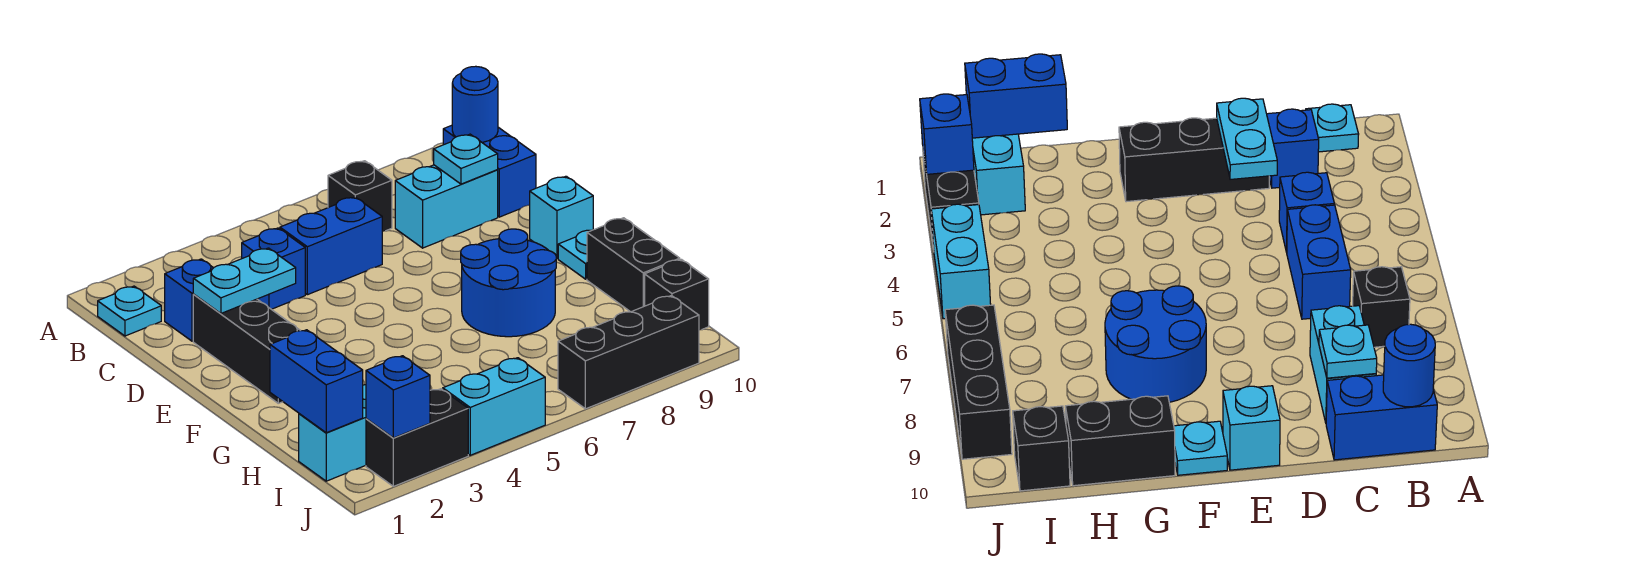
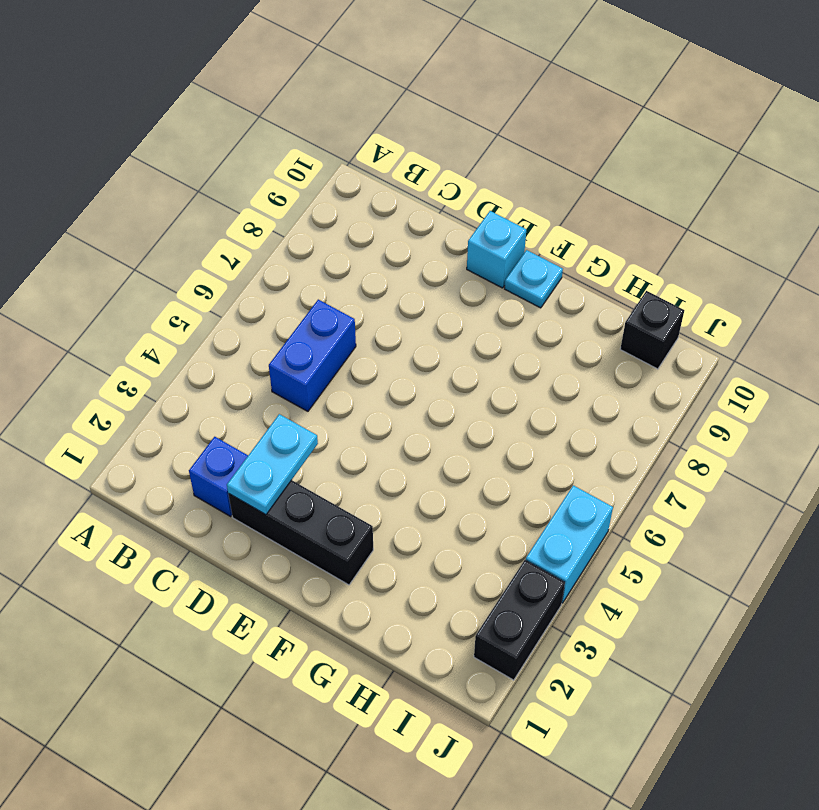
none -> cyan 1x1 plate [98,286,161,336]
none -> black 1x1 brick [328,161,392,232]
none -> blue 1x2 brick [443,125,536,217]

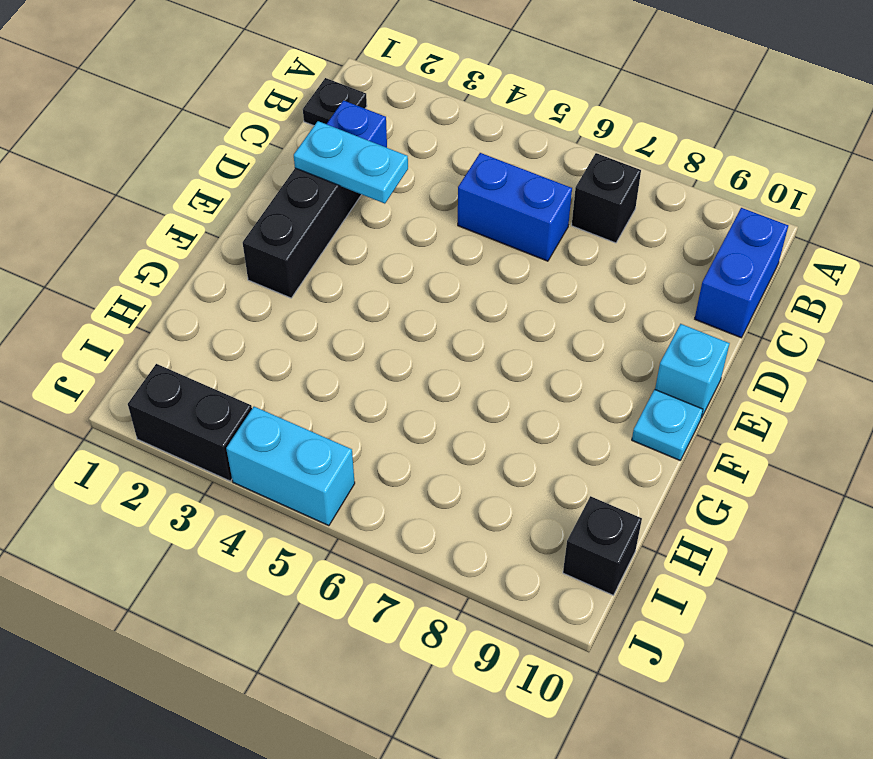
black 1x1 plate [303,78,367,126] -> cyan 1x1 plate [98,286,161,336]
none -> blue 1x1 brick [242,228,305,309]
none -> cyan 1x2 brick [395,165,498,248]
none -> blue 2x2 round brick [461,229,556,337]

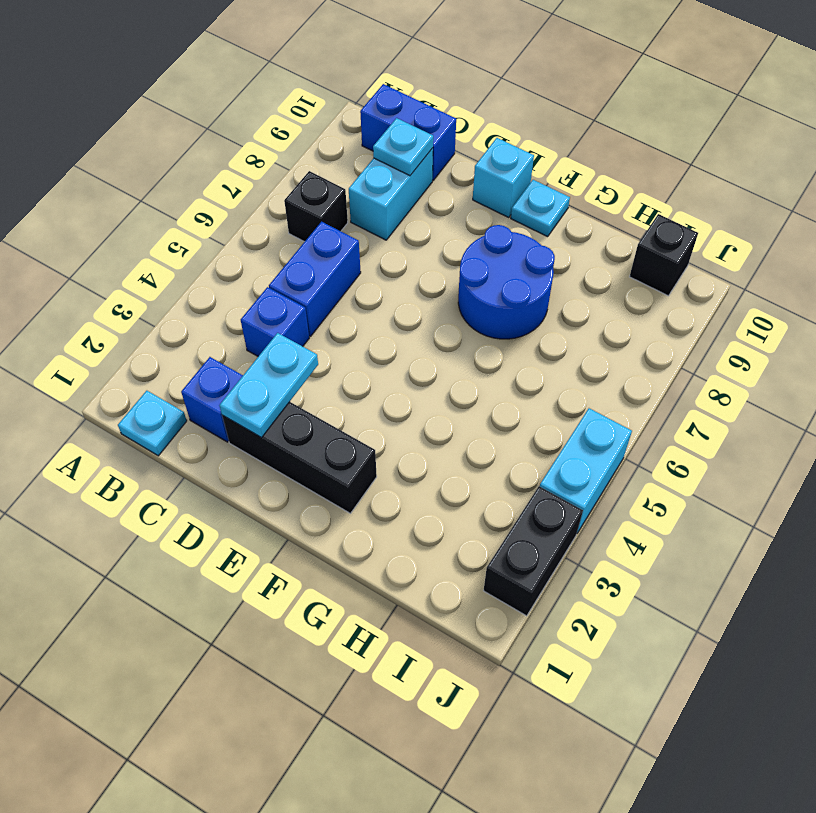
none -> black 1x2 brick [587,218,680,312]
none -> cyan 1x2 brick [299,385,366,481]
none -> black 1x3 brick [558,296,699,409]

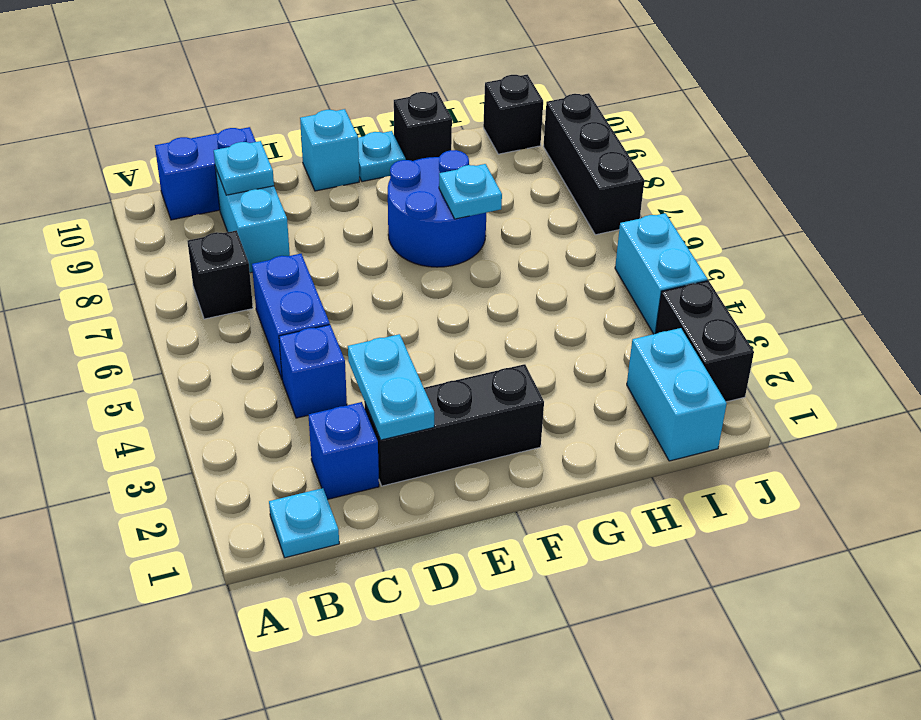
cyan 1x1 plate [439,164,502,219] -> none
black 1x1 brick [394,92,452,161] -> black 1x2 brick [587,218,680,312]
none -> blue 1x1 round brick [452,66,498,142]
none -> blue 1x2 brick [270,330,363,433]
none -> blue 1x1 brick [366,356,430,438]

